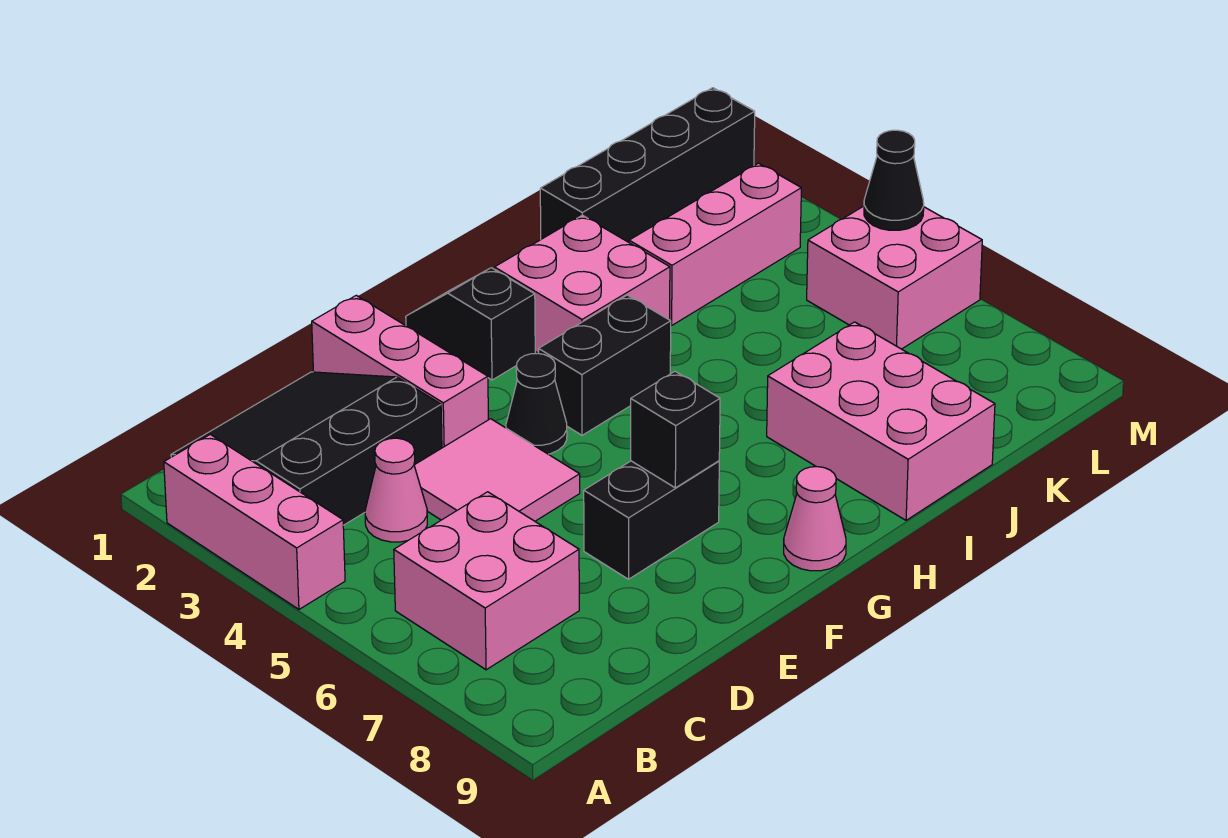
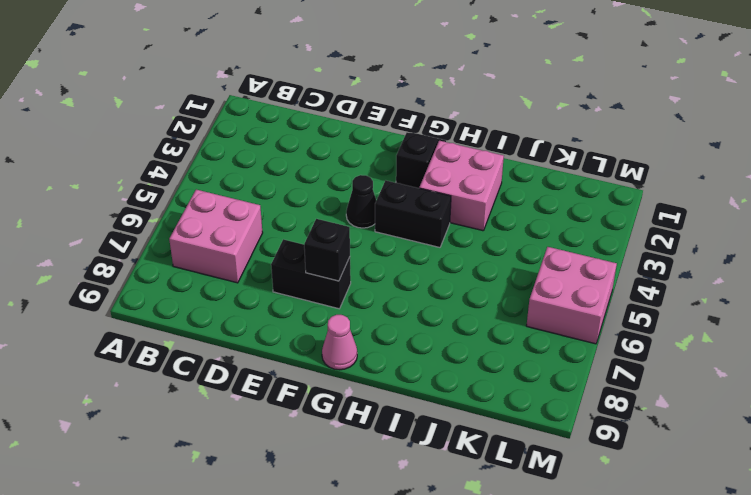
none -> pink 1x3 brick [164,434,345,609]
none -> black 3x3 slope [171,372,442,525]
none -> pink 1x1 cone [365,438,427,542]

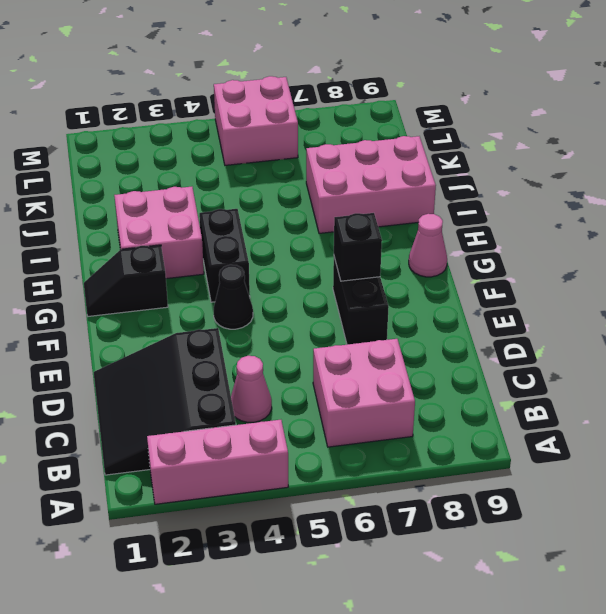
none -> pink 2x2 tile [414,419,580,521]
none -> pink 1x3 brick [312,295,488,448]
none -> black 1x4 brick [540,88,755,242]

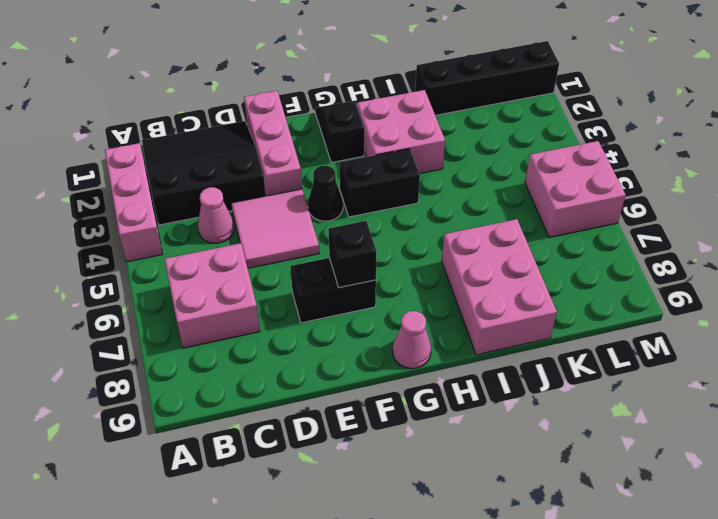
none -> pink 1x3 brick [629,163,801,325]
none -> black 1x1 cone [864,130,924,230]

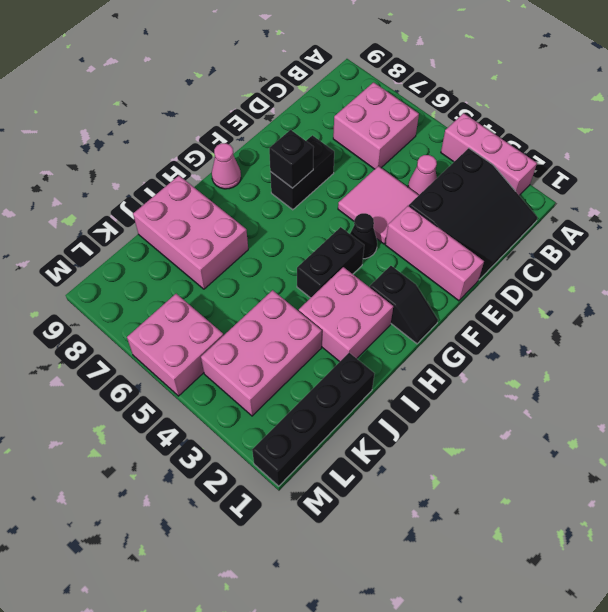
pink 2x3 brick [201,290,322,416] -> pink 1x3 brick [629,163,801,325]
none -> black 1x1 cone [864,130,924,230]

